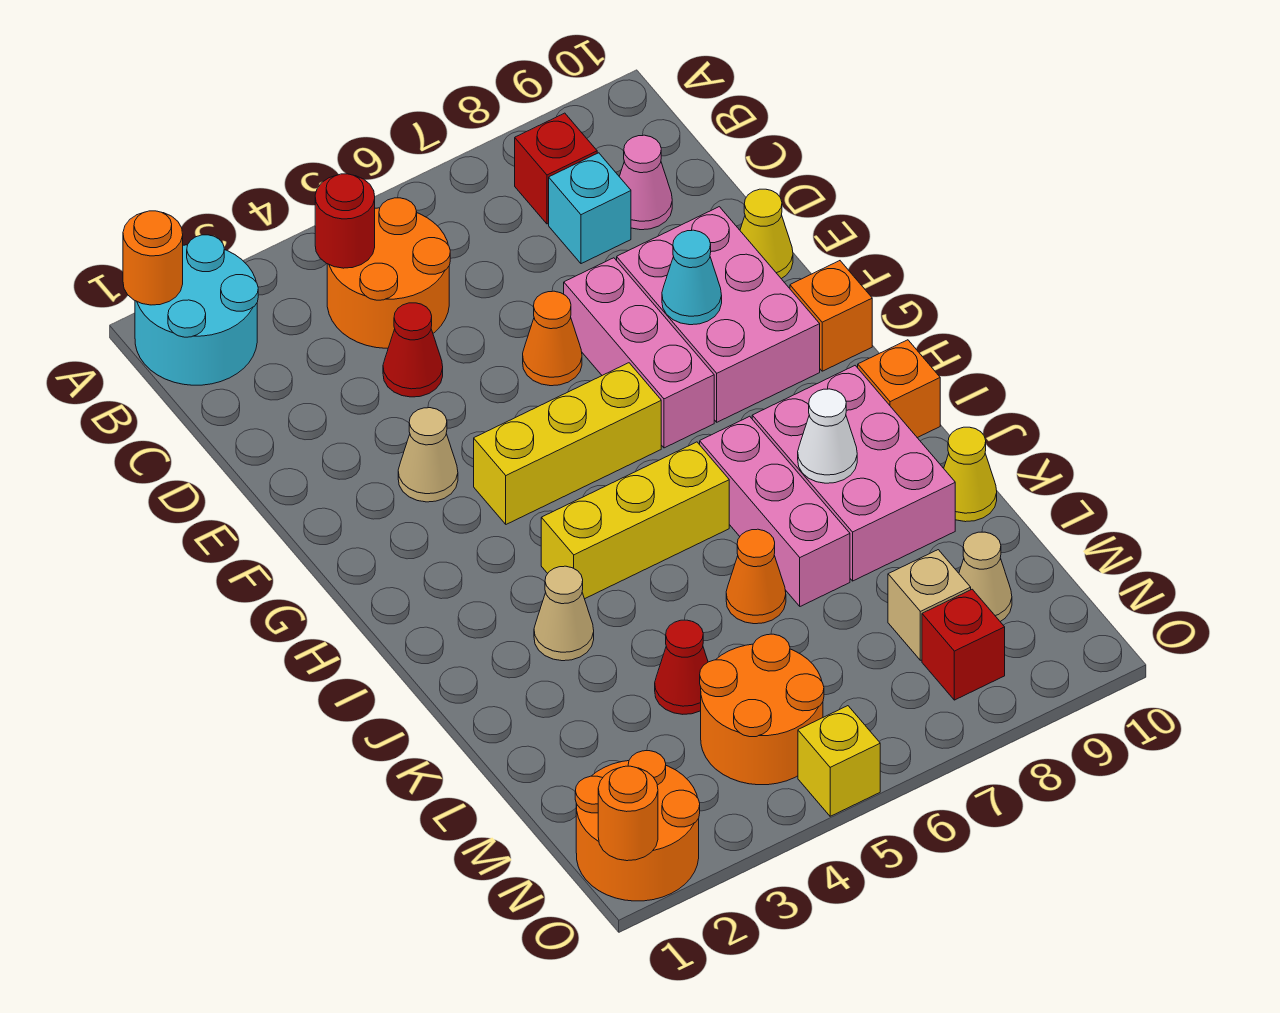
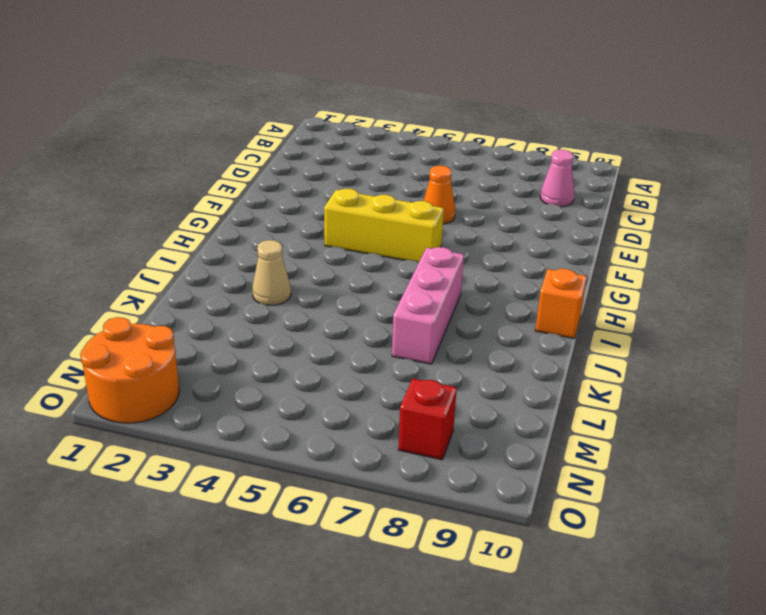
none -> cyan 2x2 round brick [135,235,258,385]
none -> orange 2x2 round brick [327,198,450,348]
none -> red 1x1 brick [515,113,597,224]
none -> cyan 1x1 brick [549,153,631,264]

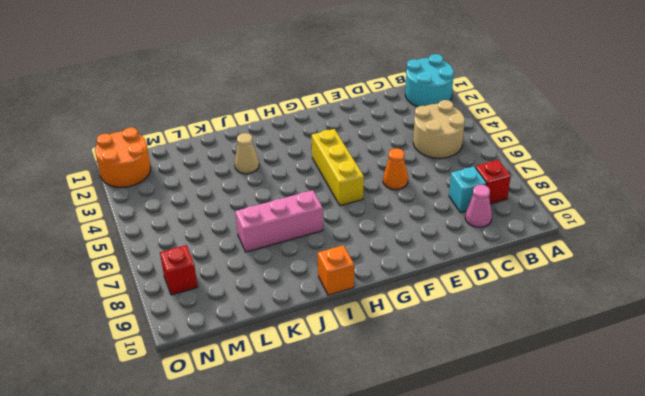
tan 2x2 round brick [413,100,465,158] -> orange 2x2 round brick [327,198,450,348]
none -> red 1x1 cone [383,303,443,397]
none -> pink 1x3 brick [564,258,714,448]
none -> pink 2x3 brick [617,207,820,422]
none -> yellow 1x1 cone [740,189,793,279]

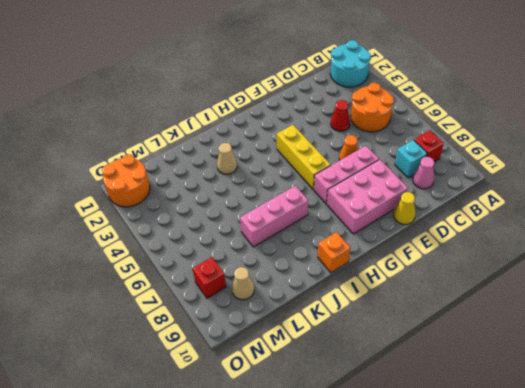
none -> tan 1x1 cone [398,408,458,502]
none -> orange 1x1 brick [790,261,872,371]
none -> yellow 1x3 brick [541,442,729,599]
none -> pink 2x3 brick [752,366,955,581]

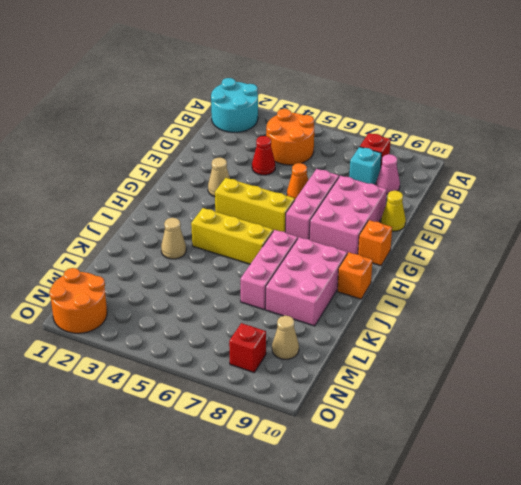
none -> orange 1x1 cone [726,529,786,624]
none -> yellow 1x1 cone [944,427,997,522]
none -> red 1x1 cone [655,620,708,714]
none -> orange 2x2 round brick [700,634,824,785]

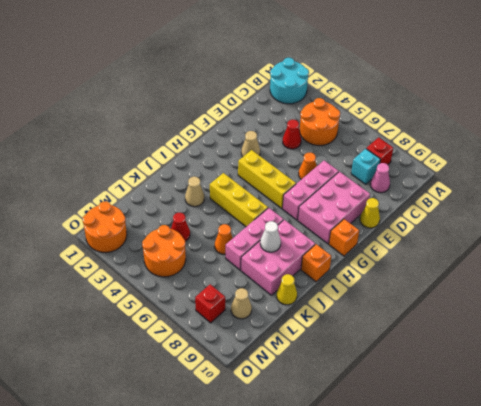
none -> tan 1x1 brick [888,550,971,660]
none -> yellow 1x1 brick [798,706,880,816]
none -> orange 1x1 round brick [123,211,183,305]
none -> red 1x1 round brick [315,174,375,268]

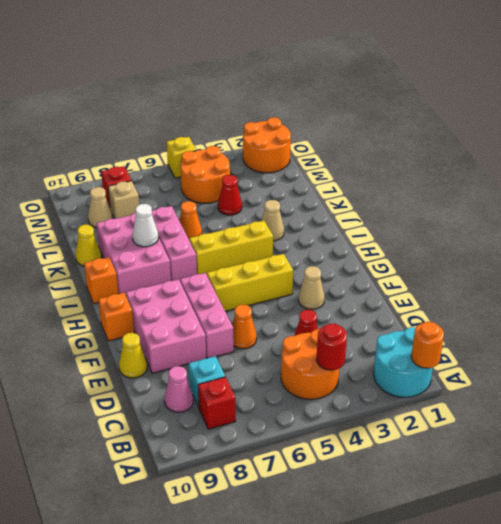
none -> cyan 1x1 cone [662,230,722,325]
none -> orange 1x1 round brick [598,766,658,861]

